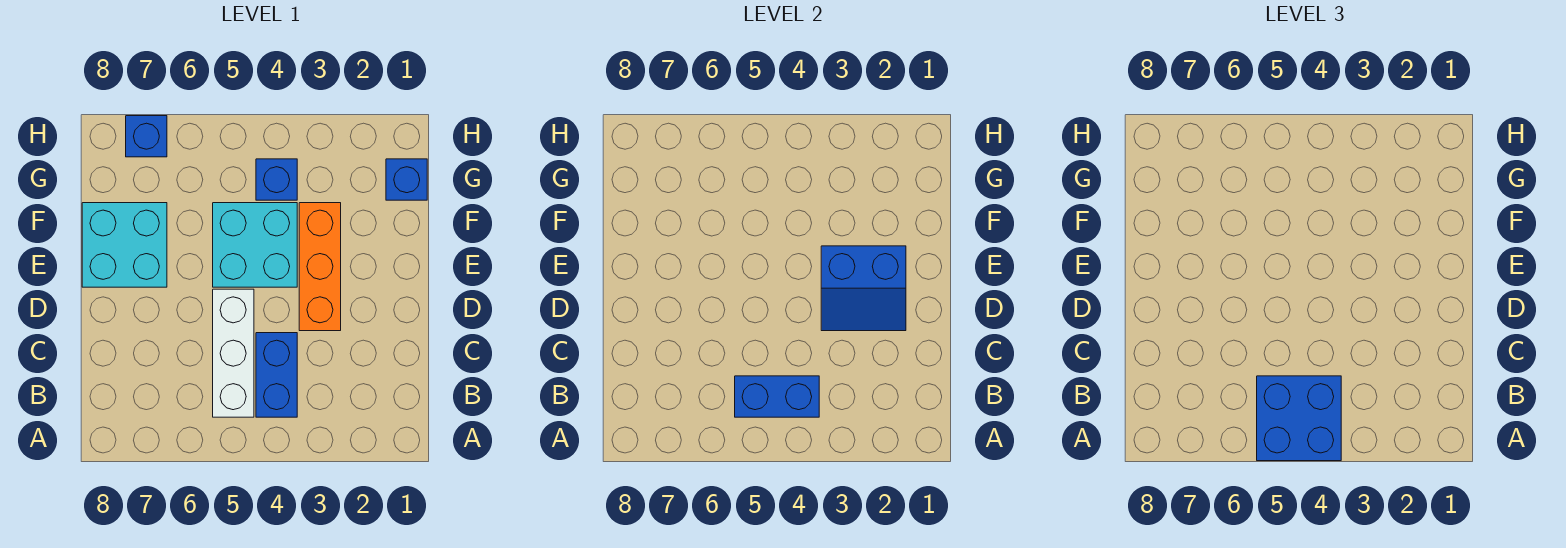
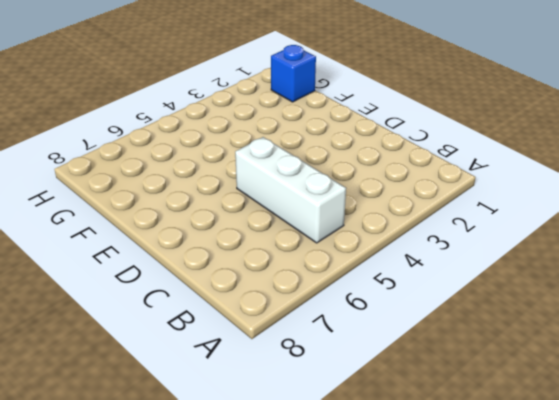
none -> blue 1x2 brick [256,333,297,417]
none -> orange 1x3 brick [299,203,341,331]

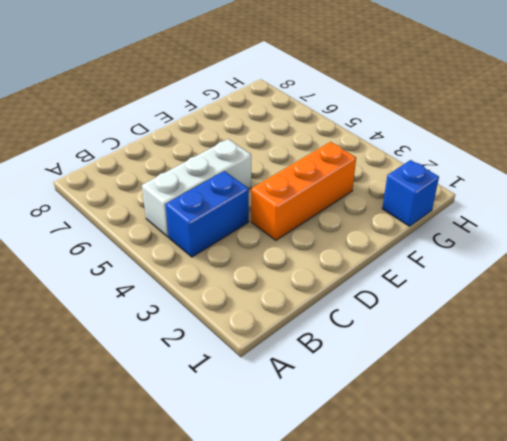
none -> cyan 2x2 brick [213,203,297,287]
none -> cyan 2x2 brick [82,203,167,287]

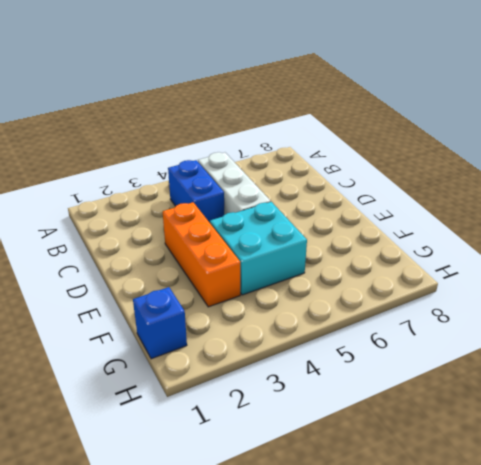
none -> cyan 2x2 brick [82,203,167,287]
none -> blue 1x1 brick [256,159,297,200]

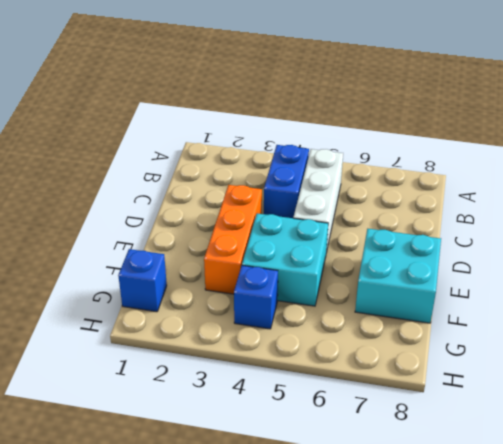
none -> blue 1x1 brick [126,116,167,157]
none -> blue 1x2 brick [735,376,819,417]

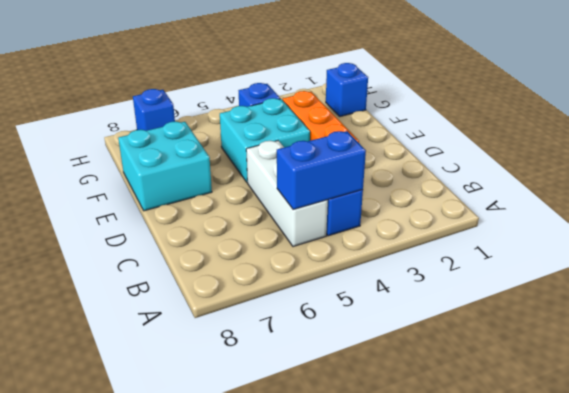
none -> blue 2x2 slope [821,246,906,331]
none -> blue 2x2 brick [1257,376,1341,461]

